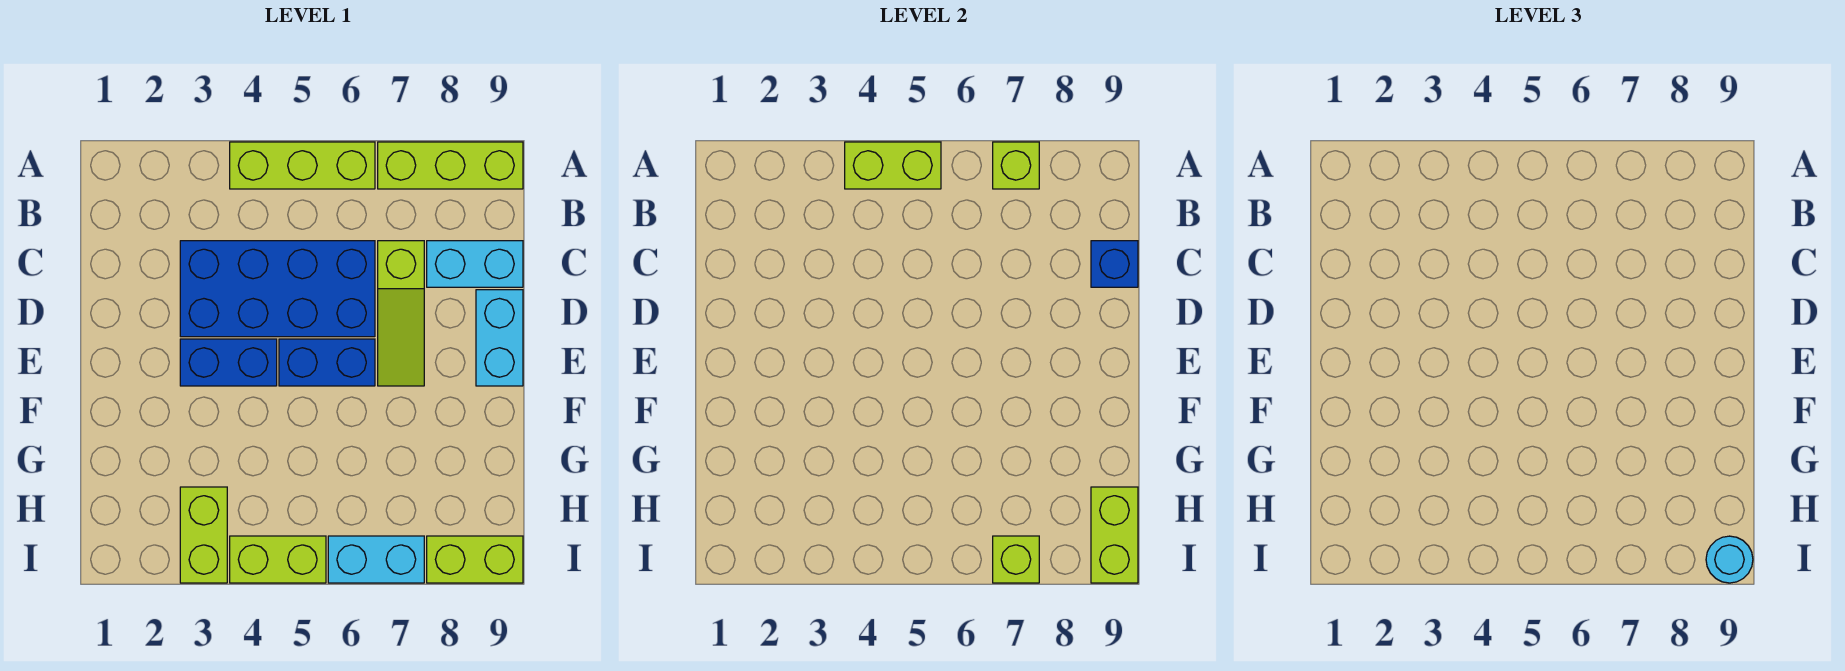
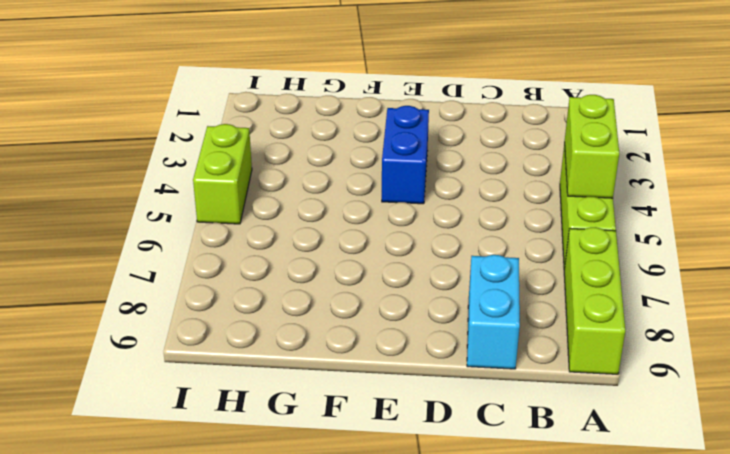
none -> blue 2x4 brick [180,241,375,337]
none -> lime 1x3 slope [378,241,424,386]
none -> cyan 1x2 brick [476,290,523,386]

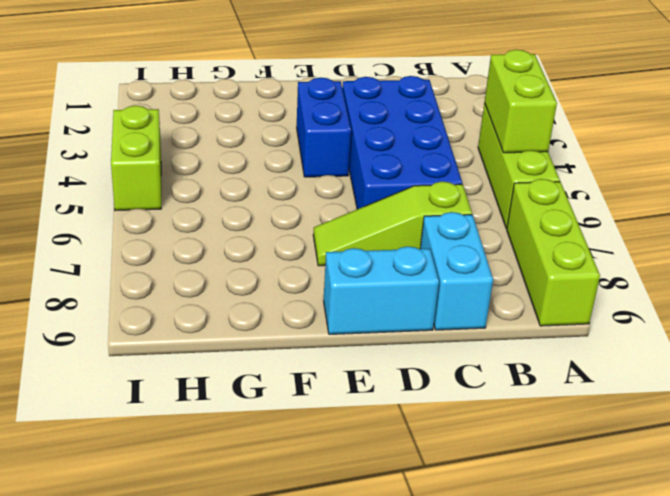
none -> blue 1x2 brick [279,339,375,386]
none -> lime 1x2 brick [180,487,227,583]
none -> cyan 1x2 brick [328,536,424,583]

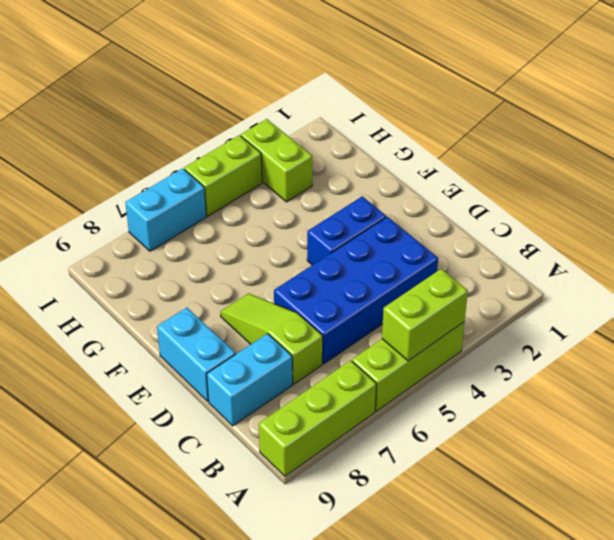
none -> blue 1x2 brick [279,339,375,386]
none -> lime 1x2 brick [427,536,523,583]
none -> lime 1x1 brick [993,142,1039,189]

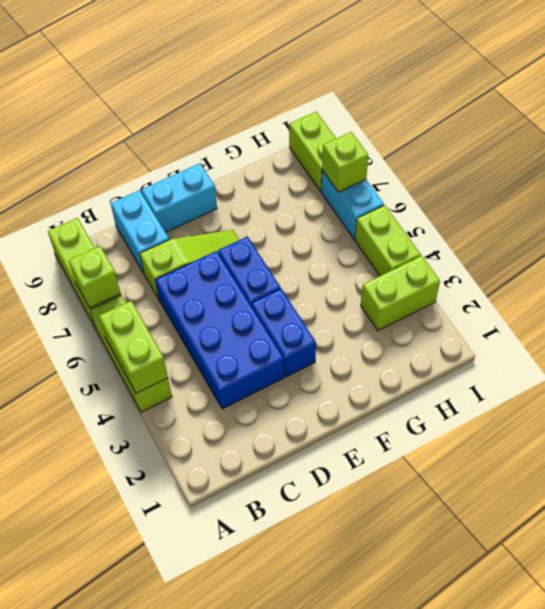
none -> blue 1x1 brick [1091,241,1138,287]
none -> lime 1x2 brick [1091,487,1138,583]
none -> cyan 1x1 round brick [1706,536,1753,583]

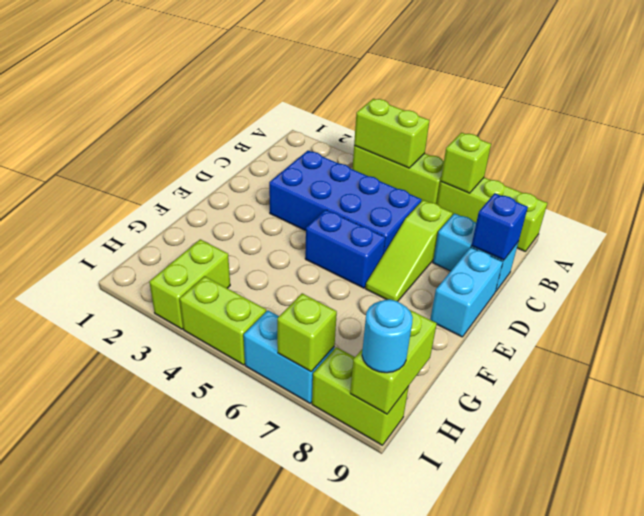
none -> blue 1x2 brick [180,339,277,386]

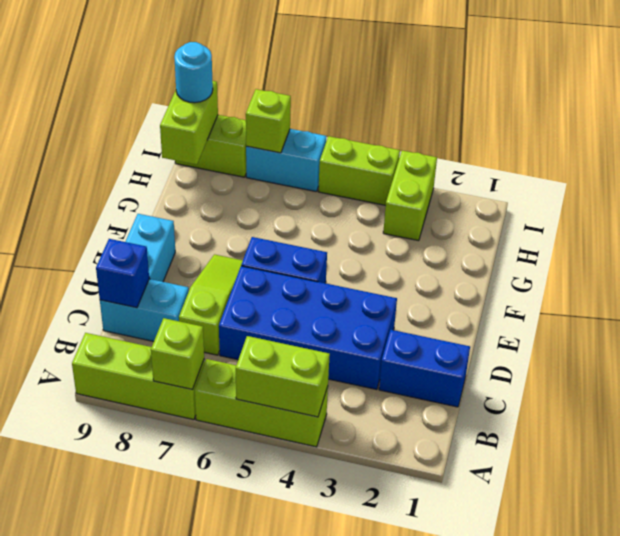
blue 1x2 brick [379,330,470,407] -> blue 1x2 brick moved to [180,339,277,386]

